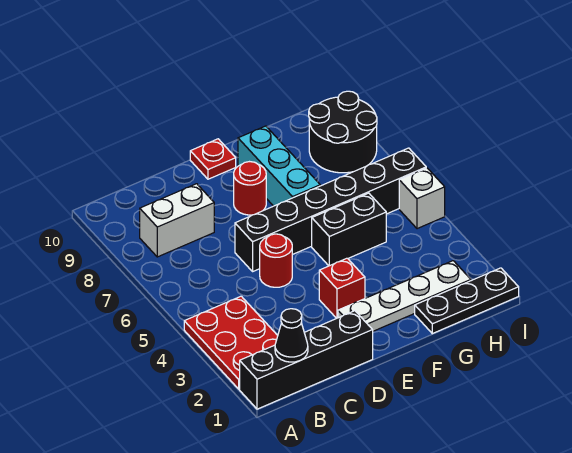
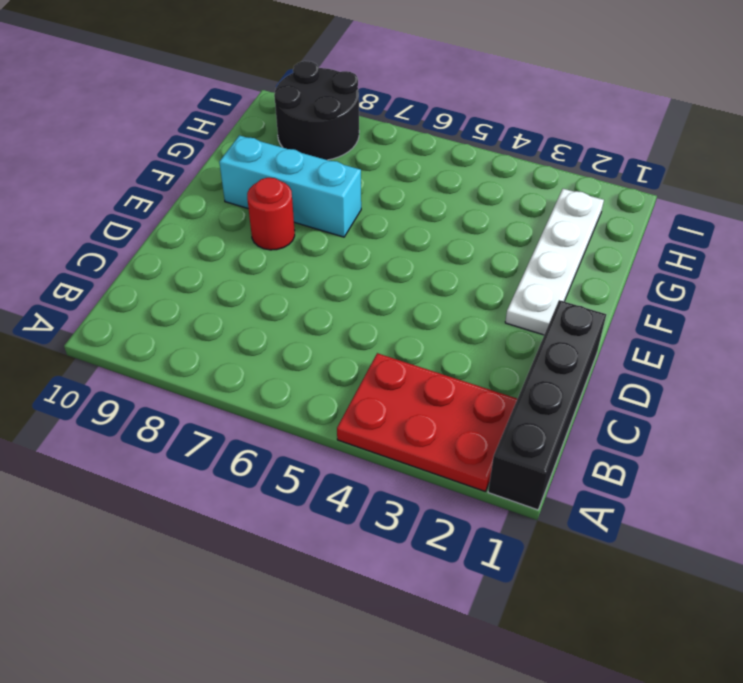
none -> white 1x2 brick [140,184,214,257]
none -> red 1x1 round brick [260,234,292,287]
none -> black 1x6 brick [235,148,426,271]

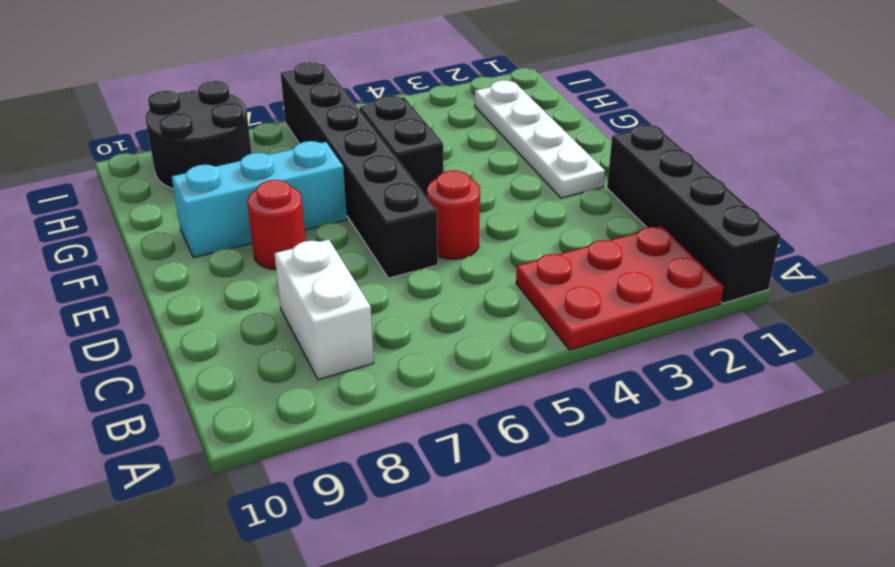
none -> red 1x1 brick [319,258,365,318]
none -> red 1x1 plate [190,139,236,179]
none -> black 1x3 plate [415,268,519,334]

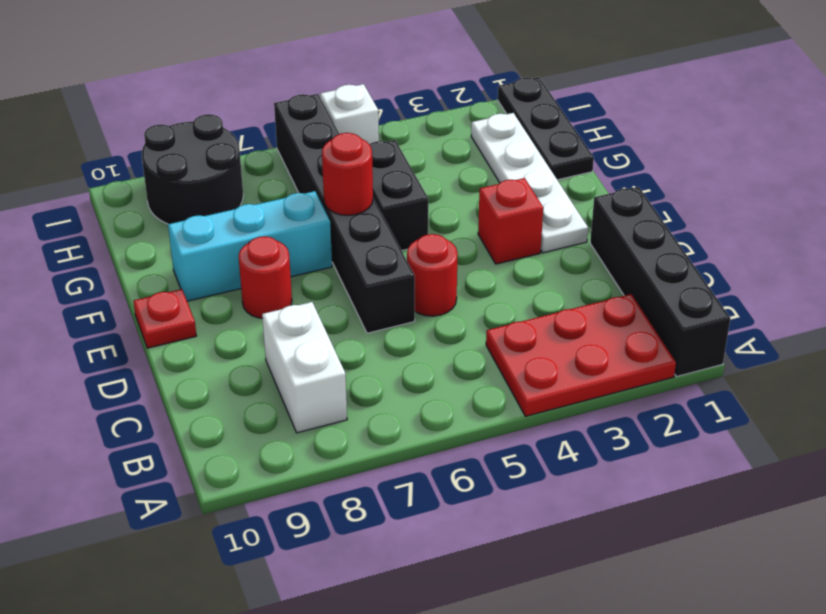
red 1x1 round brick [322,133,373,215] -> none
none -> black 1x1 cone [275,309,308,362]

